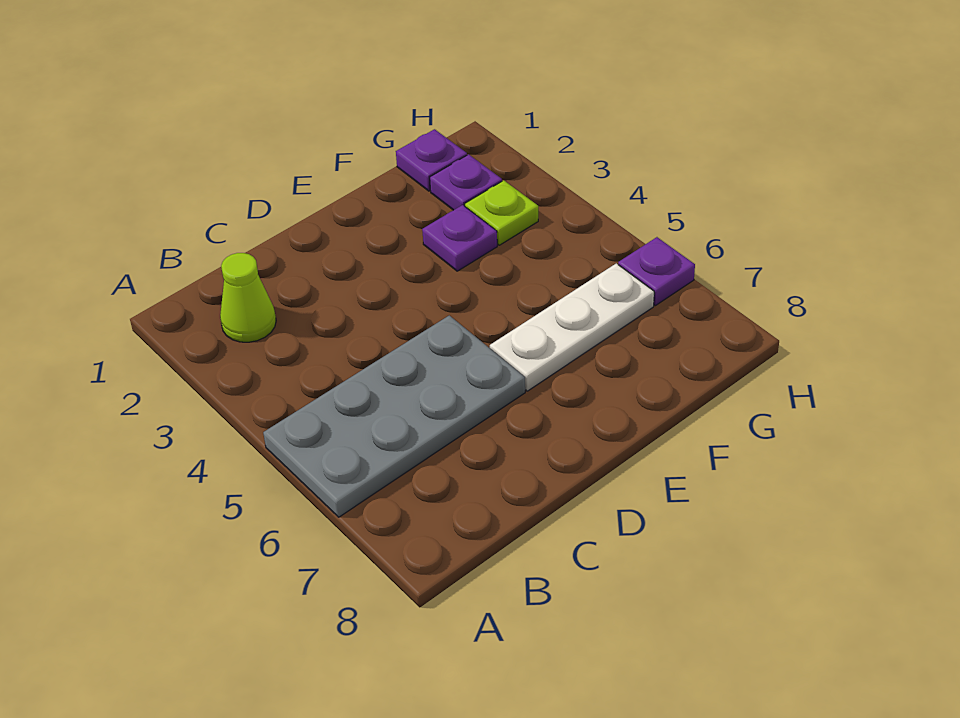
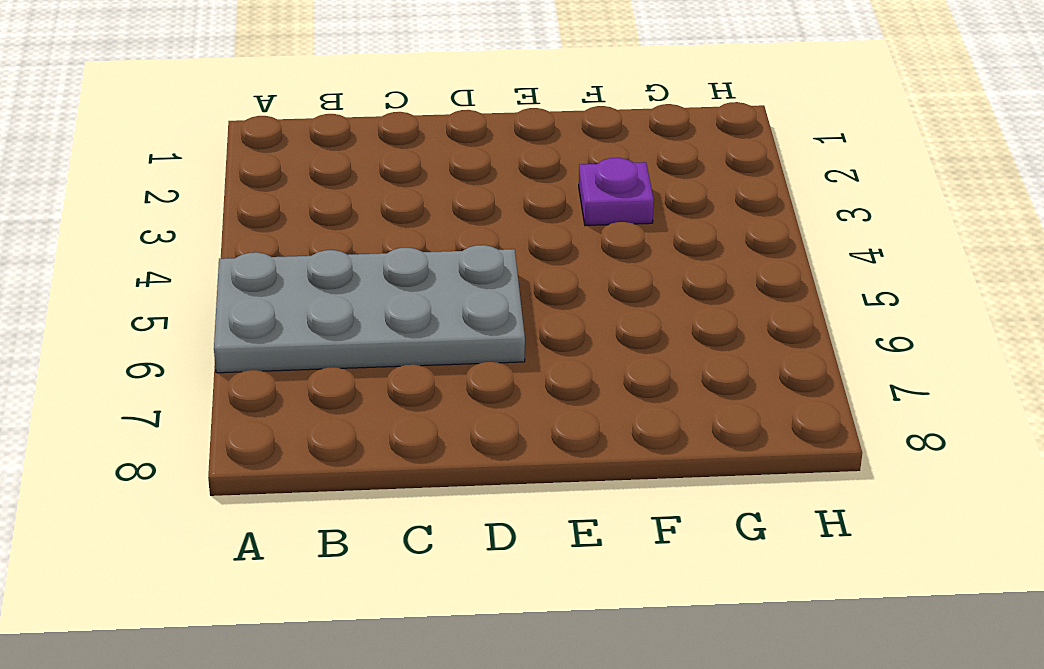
none -> lime 1x1 cone [220,253,276,342]
none -> white 1x3 plate [490,263,654,391]

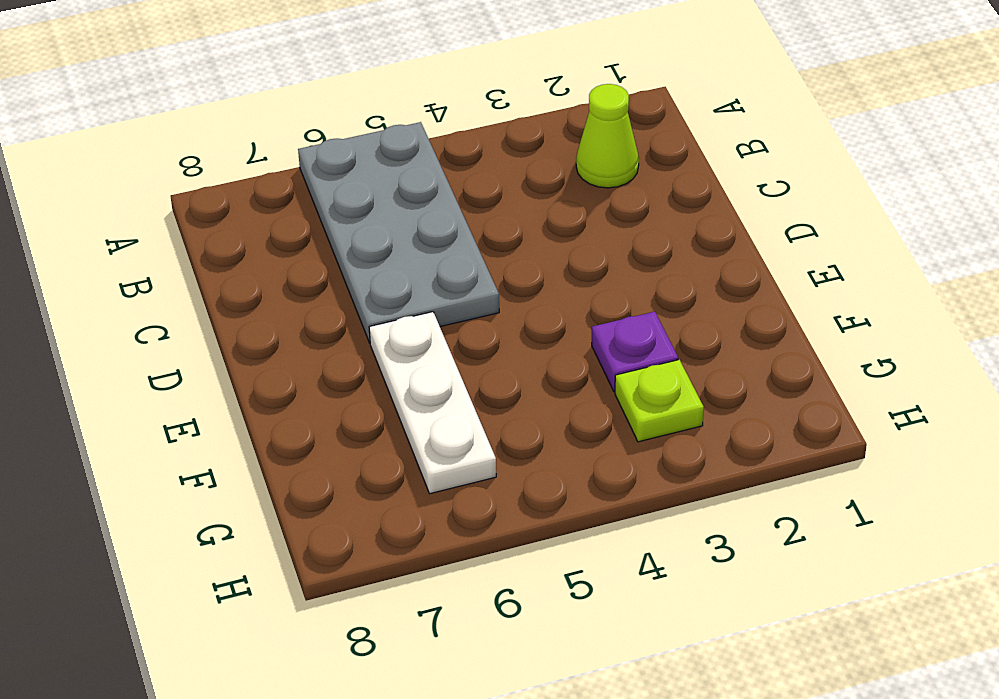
none -> purple 1x1 plate [396,129,467,191]
none -> purple 1x1 plate [430,154,502,210]

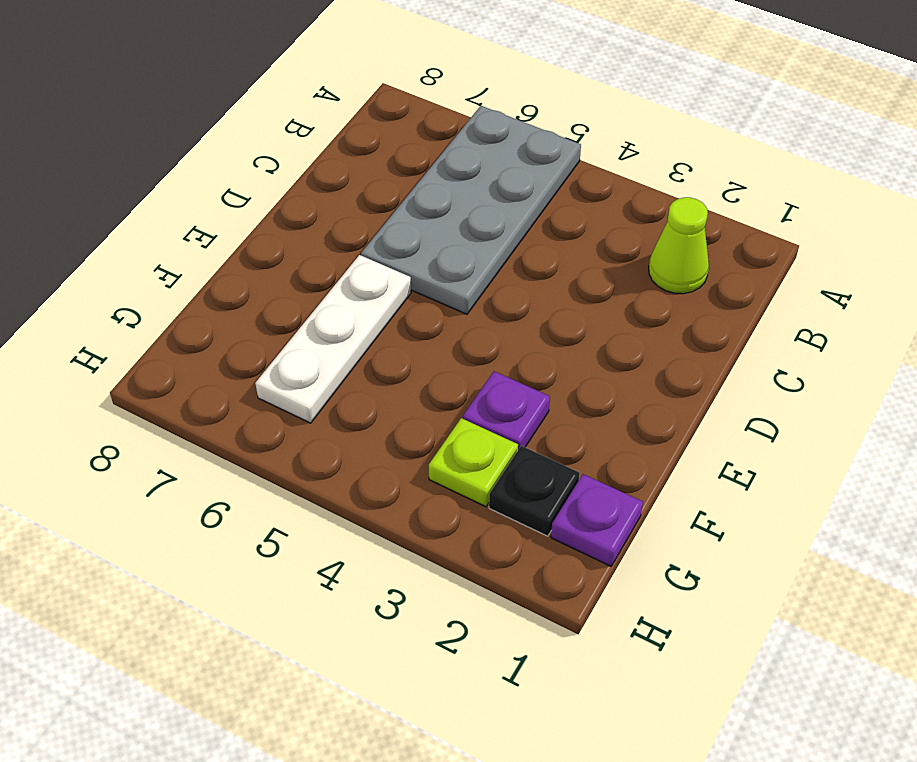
black 1x1 plate [489,446,580,536] -> purple 1x1 plate [430,154,502,210]
none -> purple 1x1 plate [618,237,695,306]

